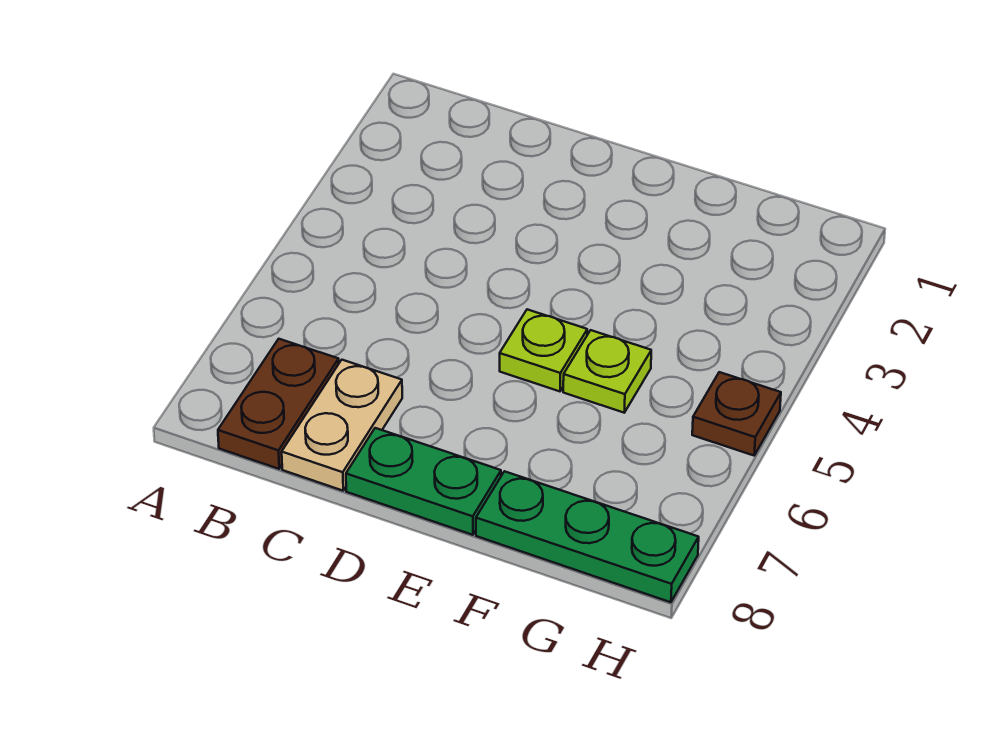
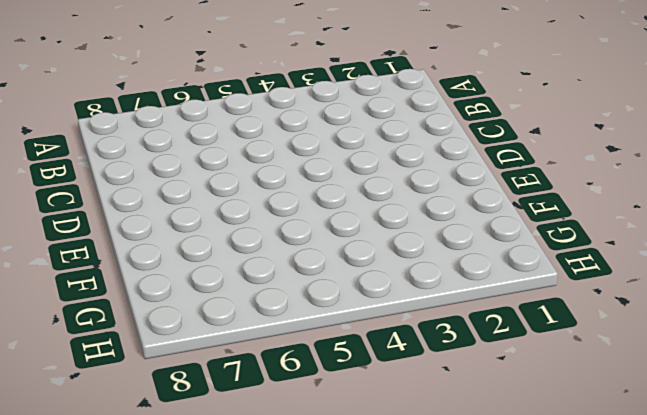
none -> brown 1x2 plate [218,339,339,469]
none -> tan 1x2 plate [282,360,402,491]

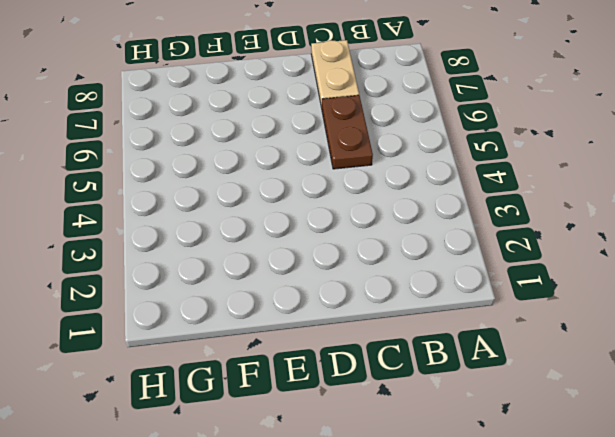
brown 1x2 plate [322,95,373,169] -> brown 1x2 plate moved to [218,339,339,469]
none -> green 1x2 plate [346,428,501,535]
none -> lime 1x1 plate [500,309,587,391]

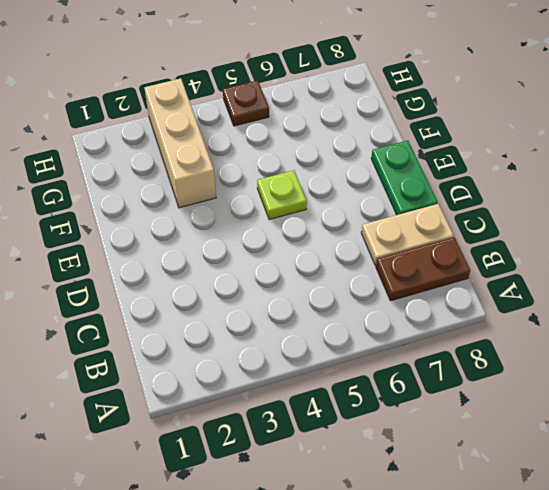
tan 1x3 brick [144,78,216,208] -> none
none -> lime 1x1 plate [563,330,651,413]
none -> green 1x3 plate [476,471,699,602]

